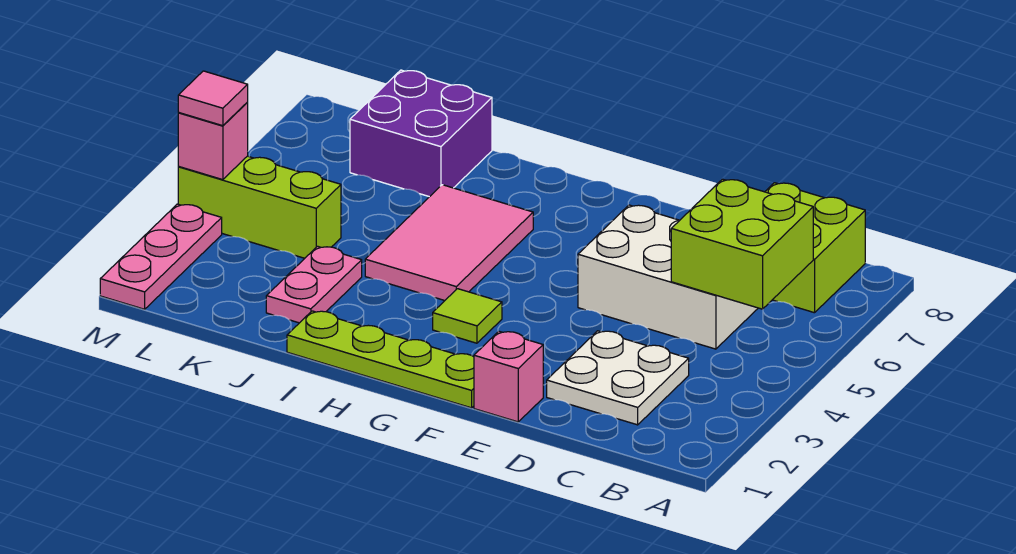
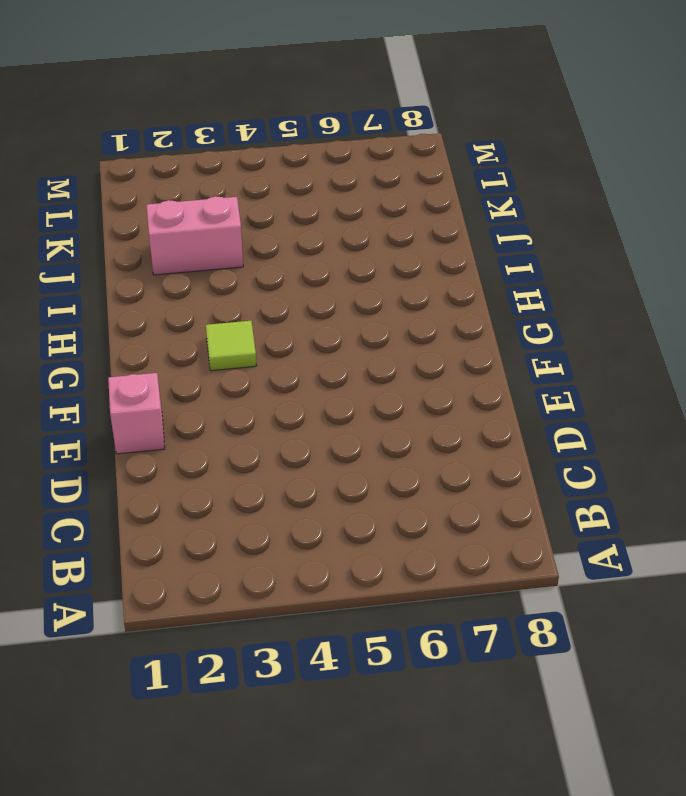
pink 1x2 brick [147,196,243,275] -> pink 1x2 plate [266,246,362,323]
none -> lime 2x2 brick [765,183,865,313]
none -> white 2x2 plate [547,331,689,425]
none -> white 2x3 brick [578,205,758,349]

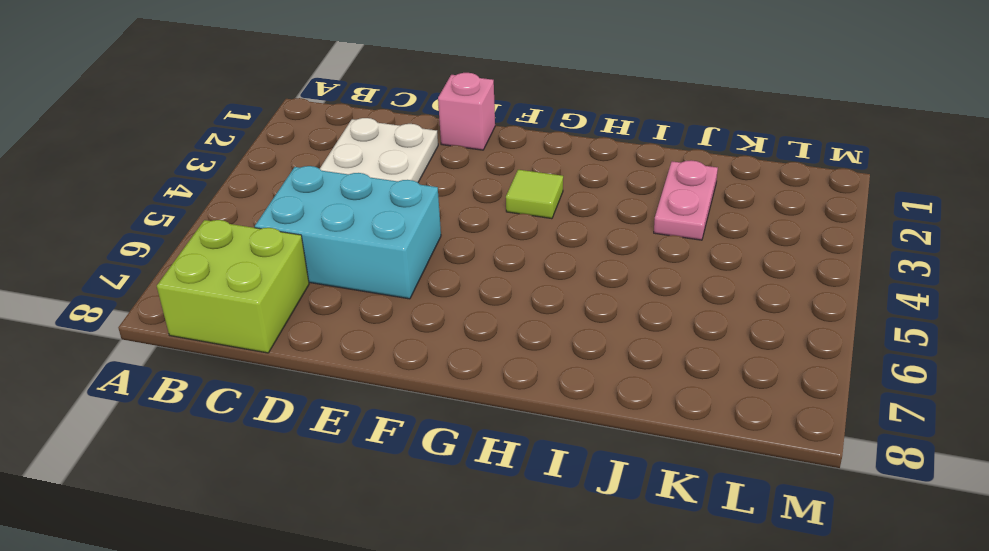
cyan 2x3 brick [255,166,441,299] -> white 2x3 brick [578,205,758,349]
none -> lime 1x4 plate [287,311,474,408]
none -> pink 2x3 tile [365,185,533,301]
none -> purple 2x2 brick [350,70,492,197]

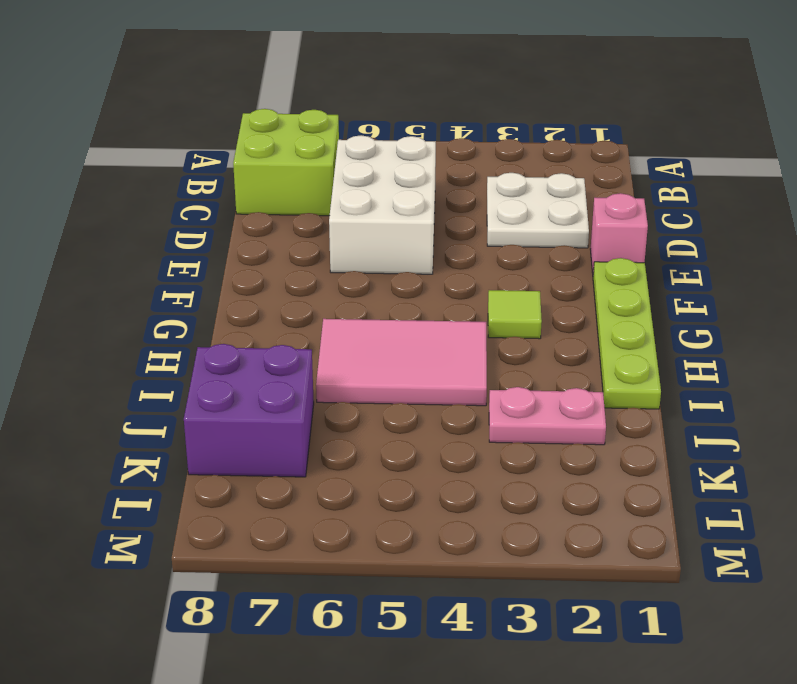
none -> lime 1x3 brick [178,156,341,258]
none -> pink 1x3 plate [100,204,222,309]
none -> lime 2x2 brick [671,179,813,309]

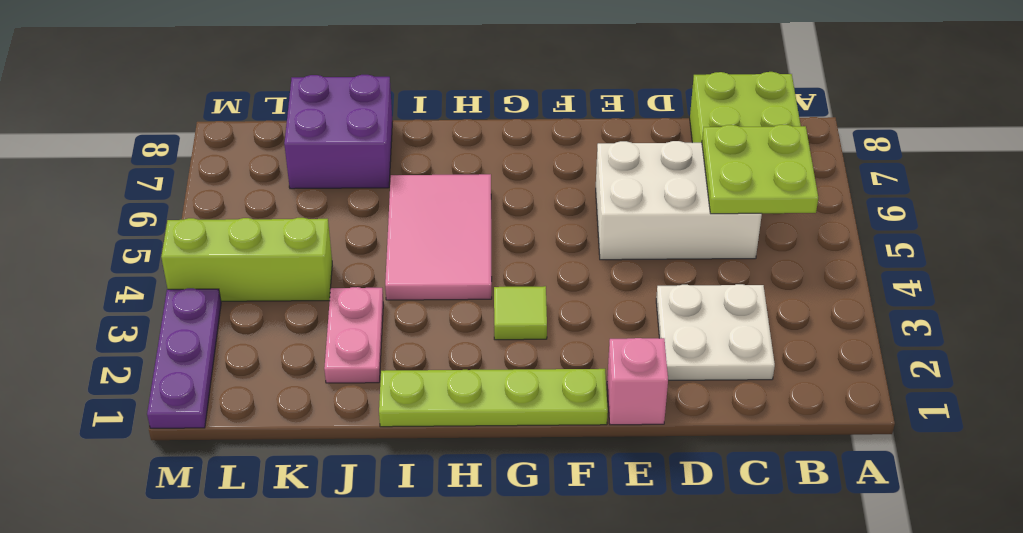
lime 2x2 plate [702,125,818,214] -> lime 2x2 brick [671,179,813,309]
purple 1x3 plate [147,288,221,428] -> pink 1x3 plate [100,204,222,309]
none -> pink 1x1 brick [178,103,248,180]
none -> pink 1x1 tile [178,71,248,126]

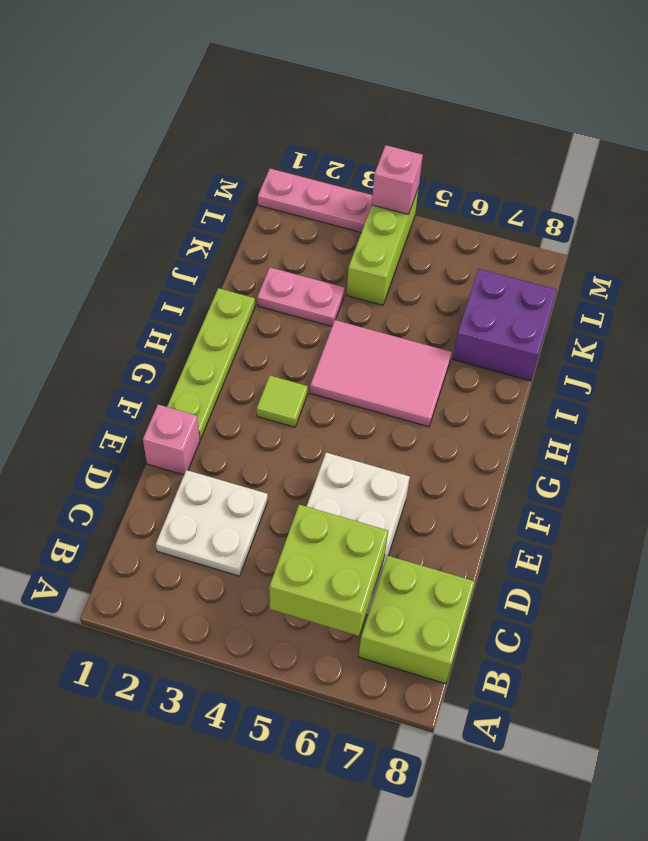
none -> pink 1x1 tile [178,71,248,126]

